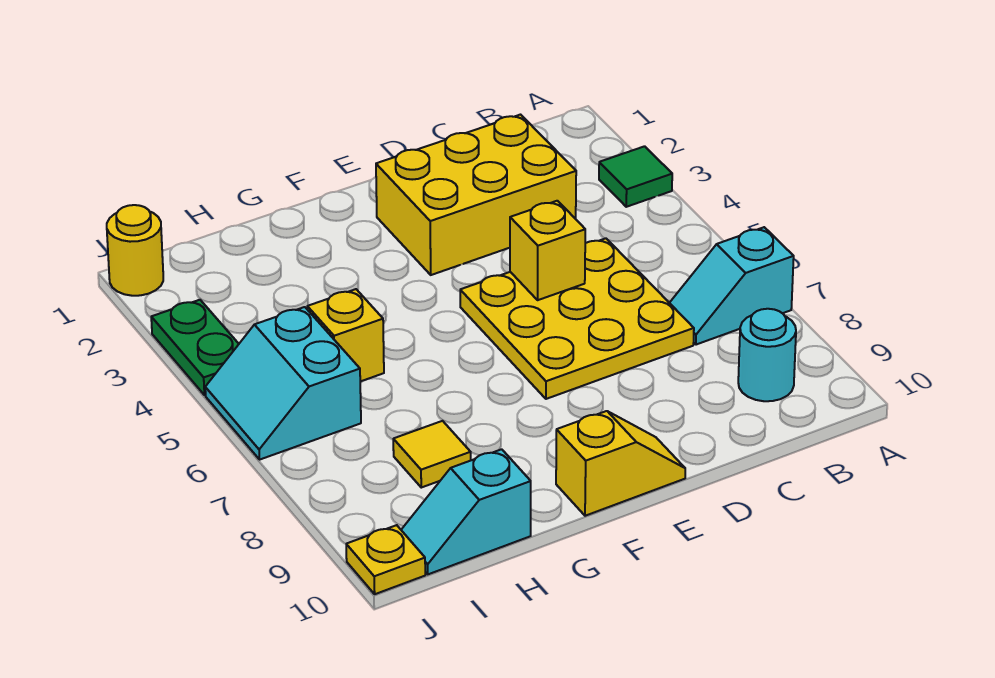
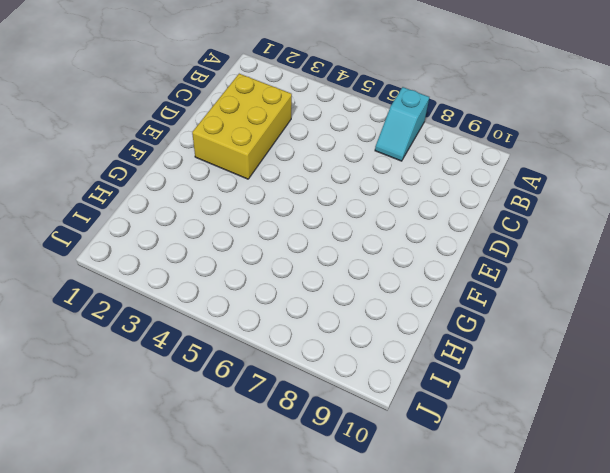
none -> green 1x1 tile [599,146,672,207]
none -> cyan 1x1 round brick [738,309,796,401]
none -> yellow 3x3 plate [460,238,694,399]

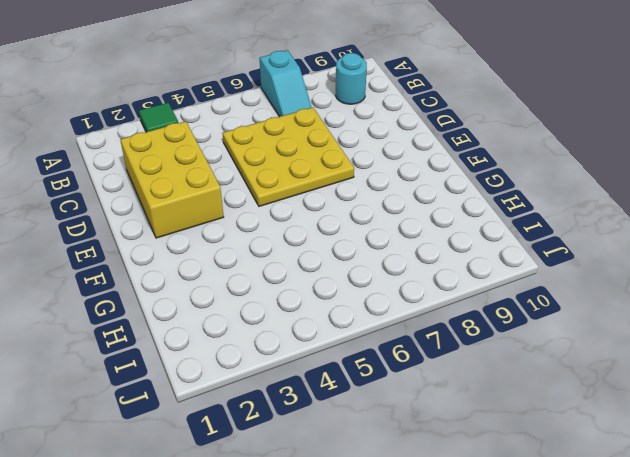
none -> yellow 1x2 slope [556,411,685,516]
none -> yellow 1x1 brick [307,289,384,382]
none -> yellow 1x1 tile [393,421,471,488]

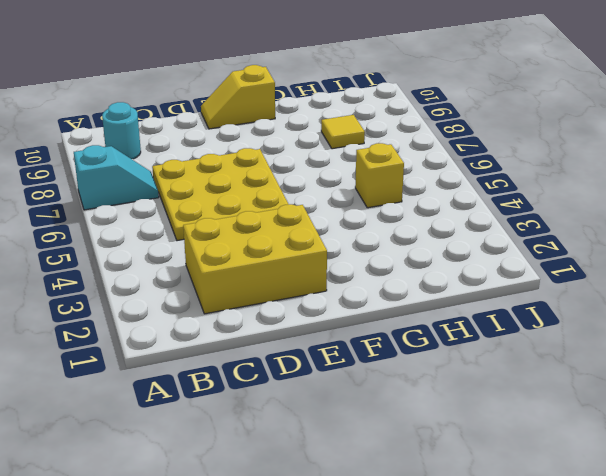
none -> green 1x1 tile [599,146,672,207]
none -> cyan 1x2 slope [401,449,531,574]
none -> cyan 2x2 slope [205,307,361,459]

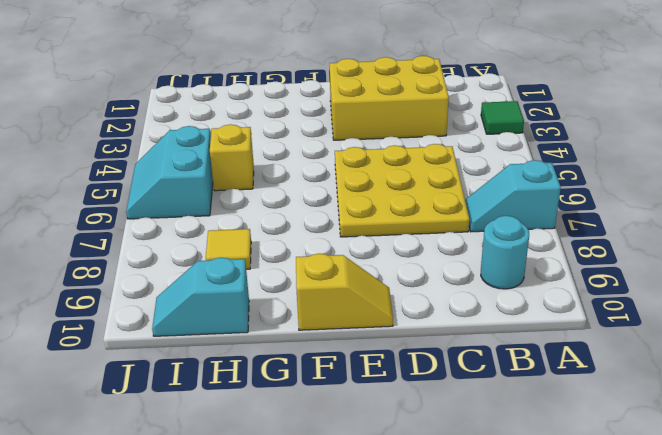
none -> yellow 1x1 round brick [107,205,163,296]
none -> green 1x2 plate [151,300,239,395]
none -> yellow 1x1 plate [346,525,425,594]

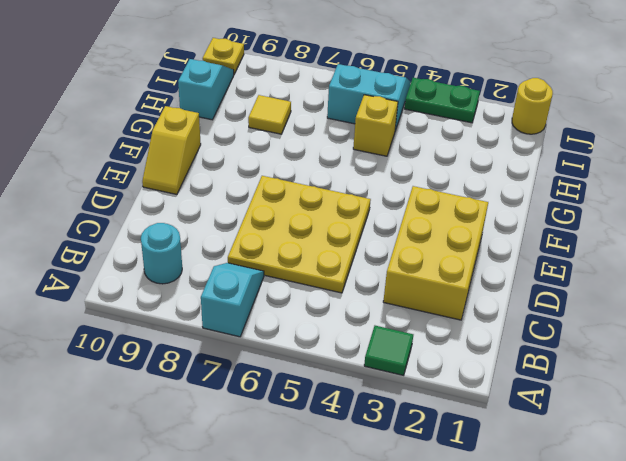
none -> yellow 1x1 brick [510,201,585,300]

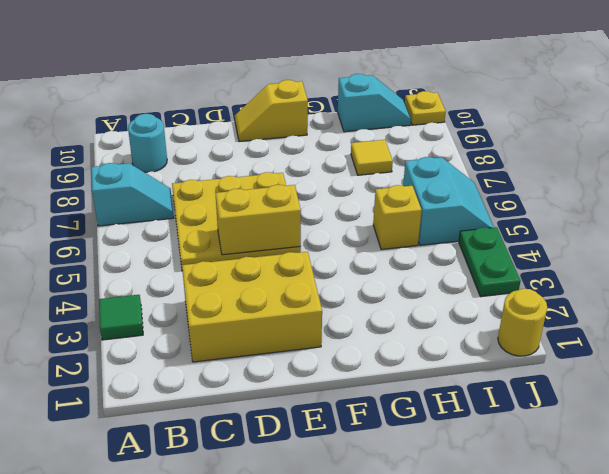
yellow 1x2 brick [215,185,301,255] -> yellow 1x1 brick [510,201,585,300]

